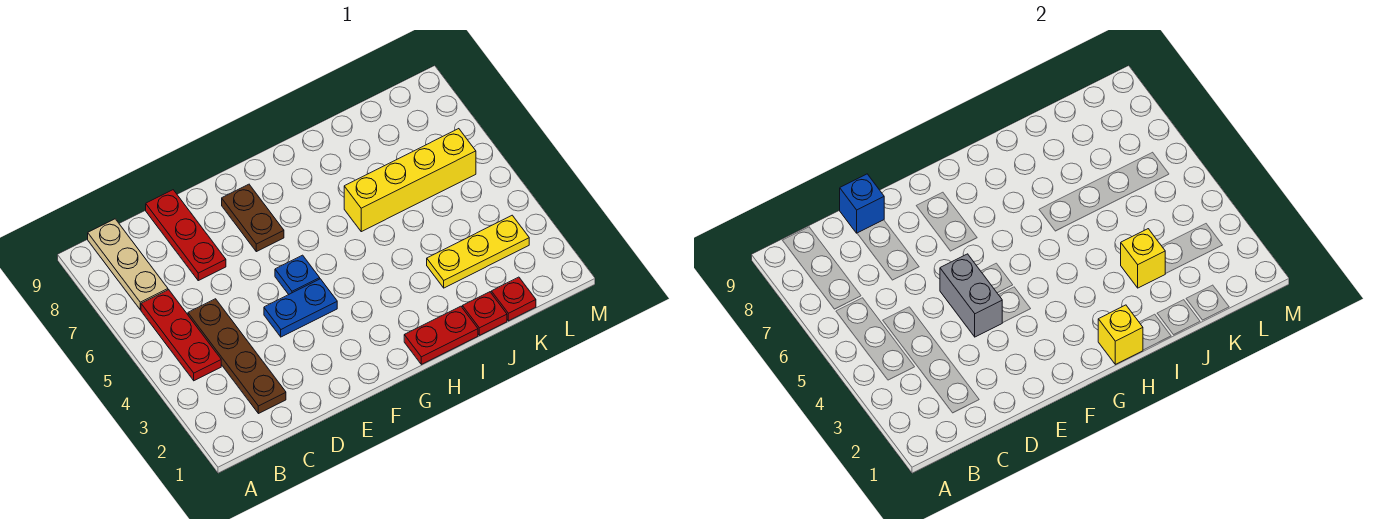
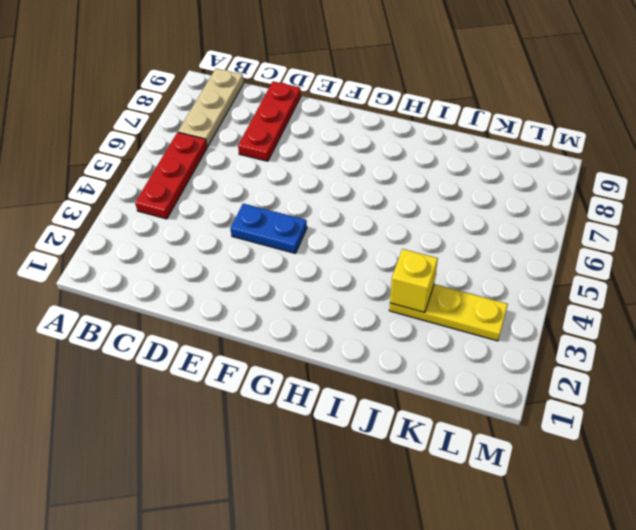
none -> brown 1x4 plate [188,299,286,414]
none -> blue 1x1 plate [275,255,320,294]
none -> brown 1x2 plate [222,184,284,252]

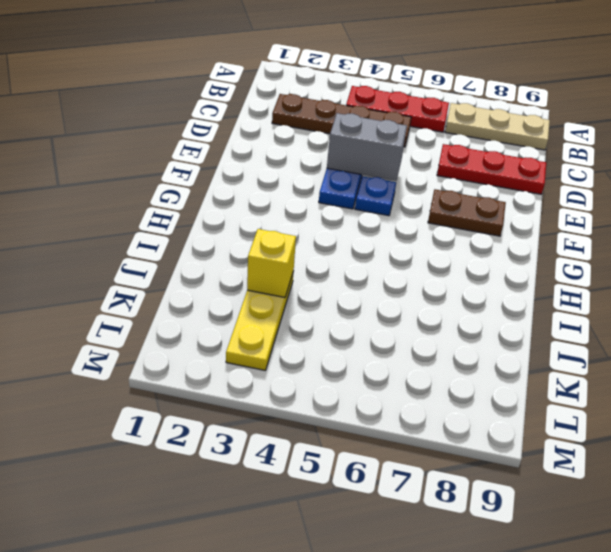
none -> red 1x2 plate [404,306,478,364]
none -> yellow 1x4 brick [344,129,476,232]
none -> red 1x1 plate [462,292,507,335]

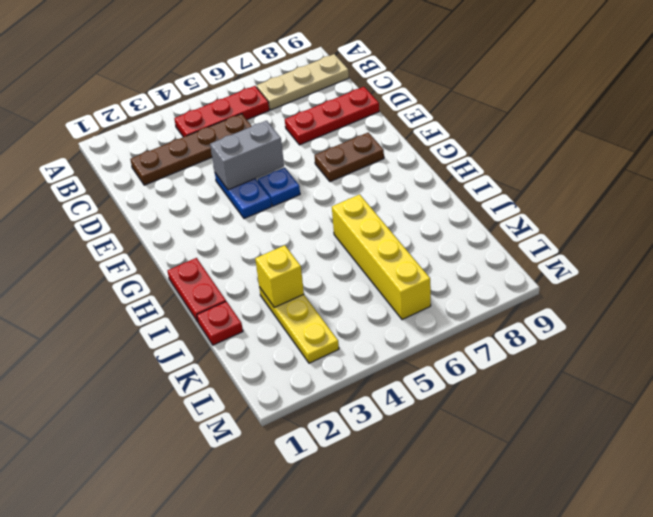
none -> red 1x1 plate [491,277,536,321]
none -> blue 1x1 brick [840,174,884,233]
none -> yellow 1x1 brick [1098,305,1143,364]

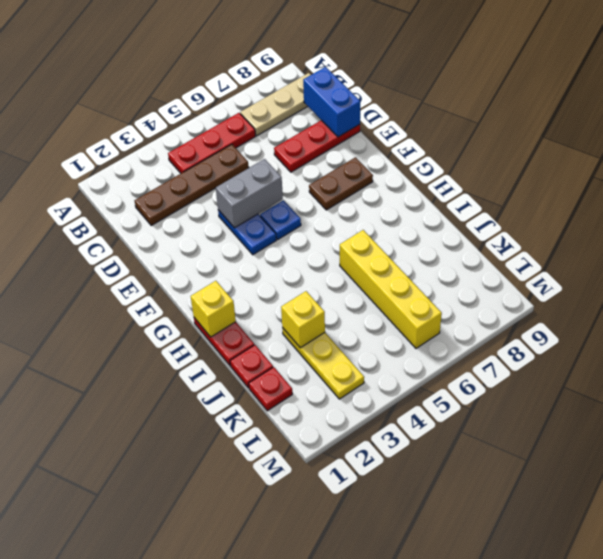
blue 1x2 brick [303,67,360,137] -> blue 1x1 brick [840,174,884,233]

